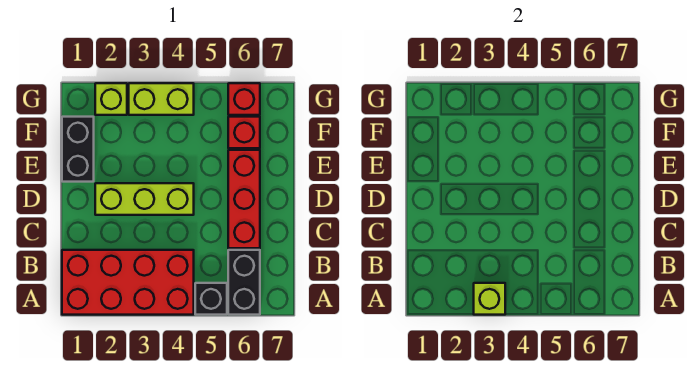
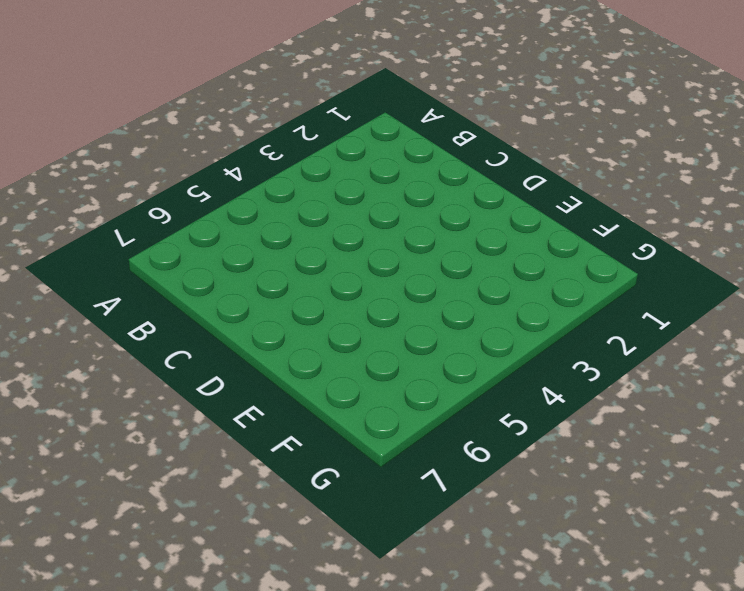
none -> red 2x4 brick [62,250,194,315]
none -> black 1x1 brick [195,283,227,315]

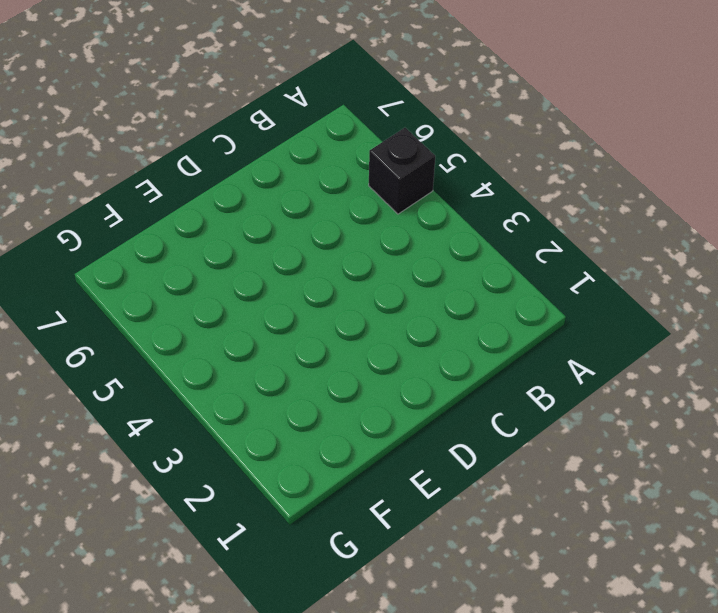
none -> red 2x4 brick [62,250,194,315]
none -> black 1x2 brick [228,250,260,315]

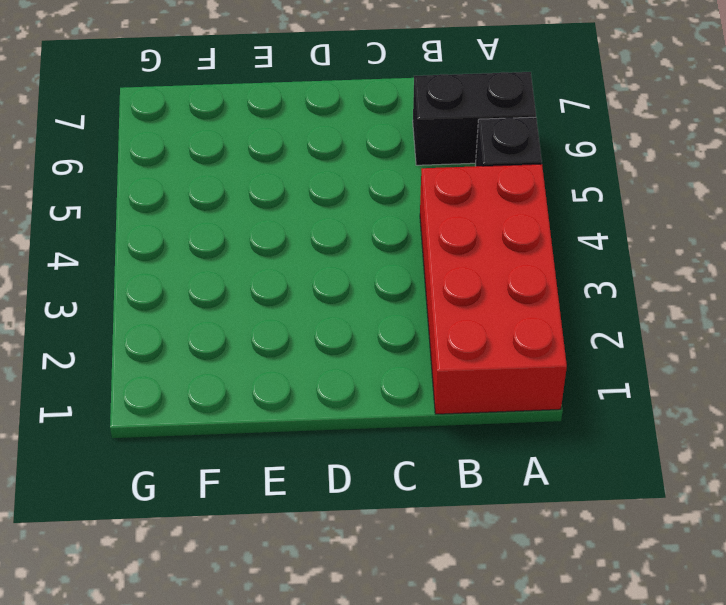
none -> red 1x3 brick [228,150,260,248]
none -> lime 1x3 brick [95,183,194,215]

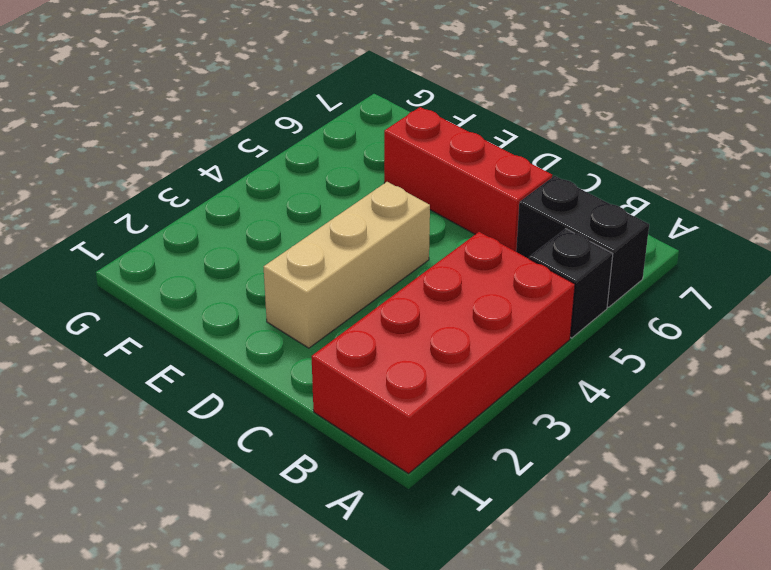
tan 1x3 brick [264,182,430,348] -> lime 1x3 brick [95,183,194,215]
none -> black 1x2 brick [62,117,94,182]
none -> red 1x1 brick [228,117,260,148]

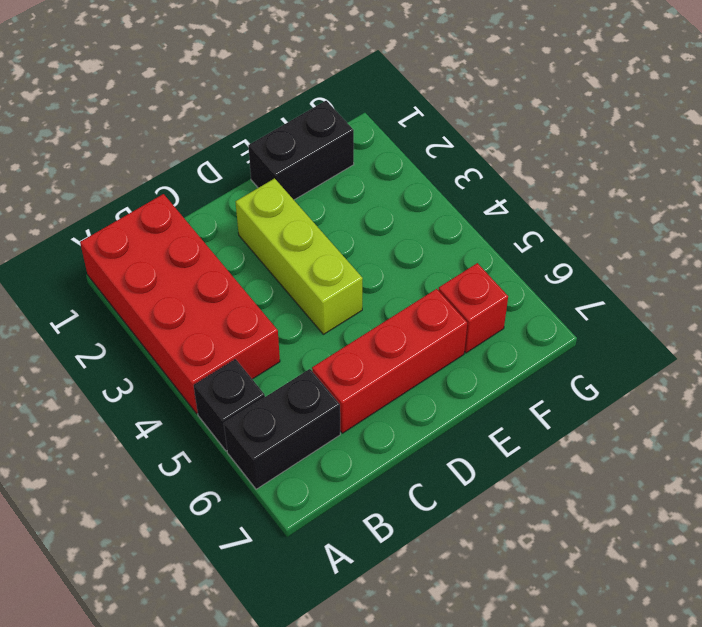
none -> lime 1x1 brick [95,83,127,115]
none -> lime 1x2 brick [129,83,194,115]

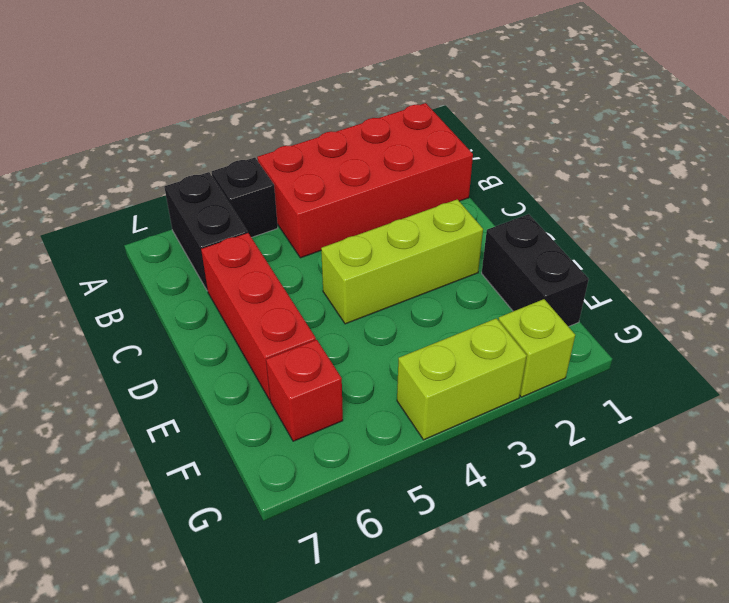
none -> red 1x1 brick [228,83,260,115]
none -> lime 1x1 brick [474,283,505,315]

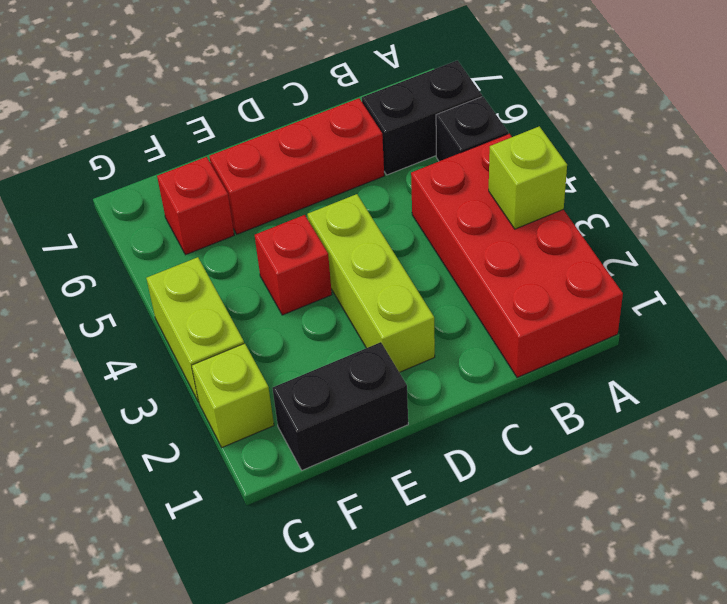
red 1x1 brick [255,215,332,315] -> red 1x1 brick moved to [228,83,260,115]

